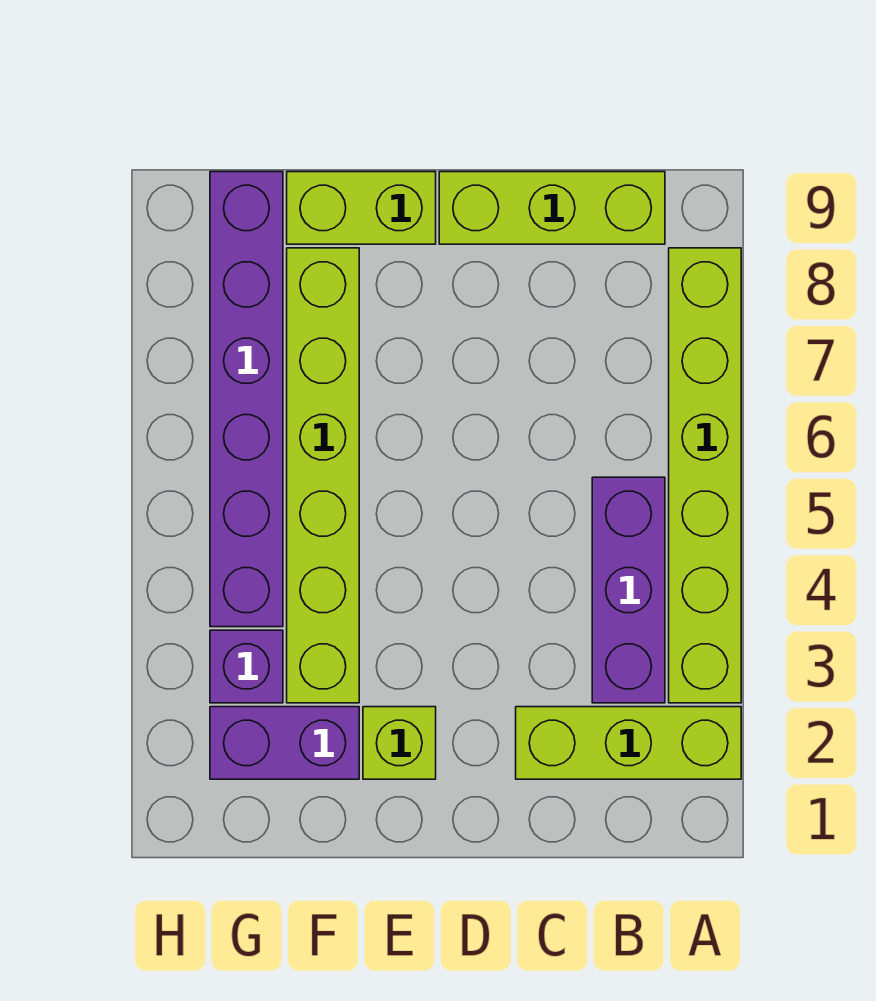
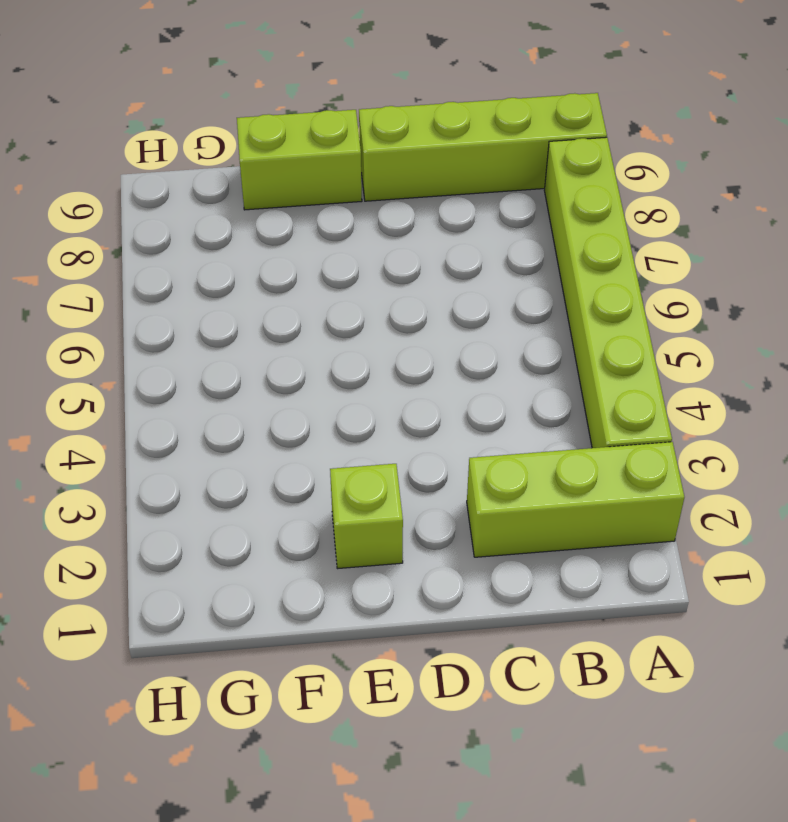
lime 1x4 brick [359,93,607,201] -> lime 1x3 brick [439,172,665,244]
none -> purple 1x3 brick [592,477,665,703]
none -> purple 1x2 brick [210,707,359,779]

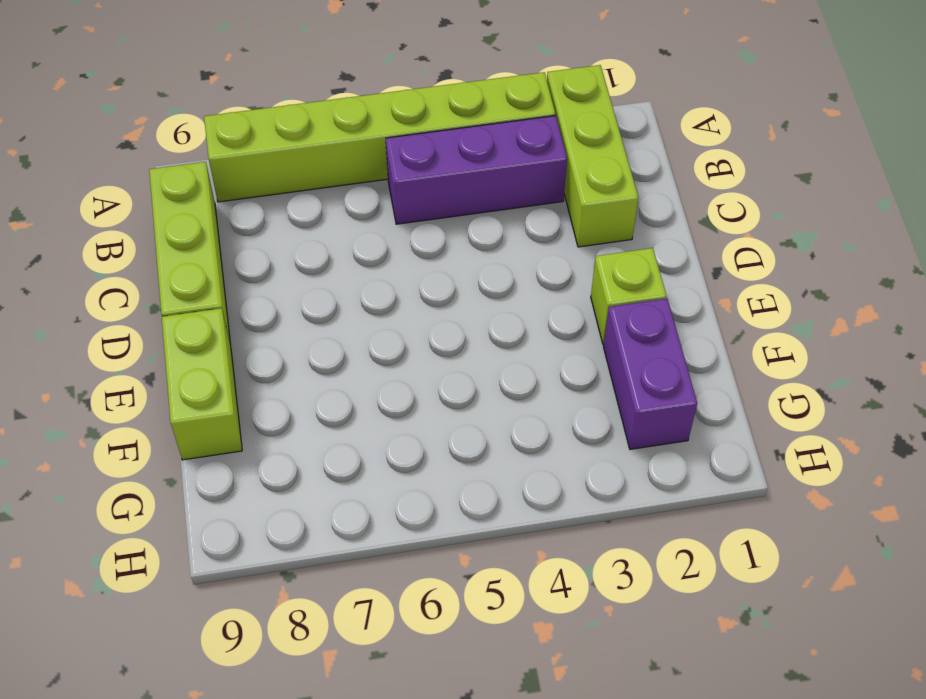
none -> lime 1x6 brick [287,248,359,703]
none -> purple 1x1 brick [210,630,283,703]

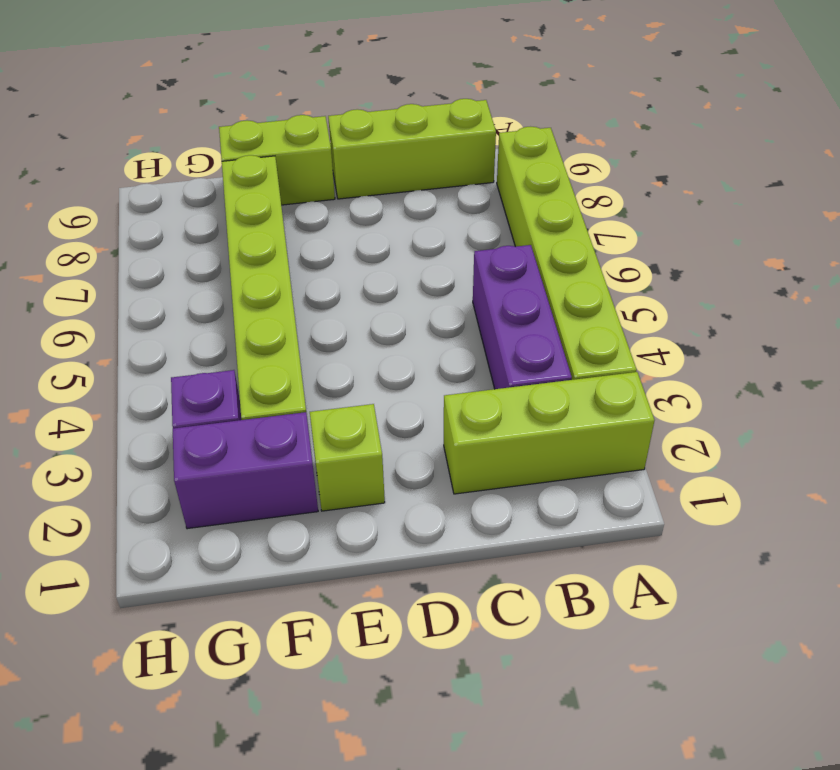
none -> purple 1x6 brick [210,172,283,627]

